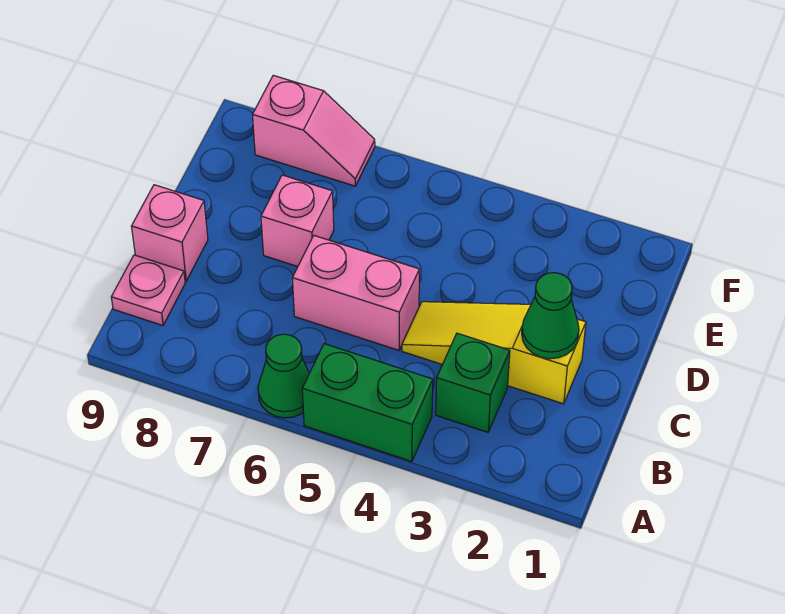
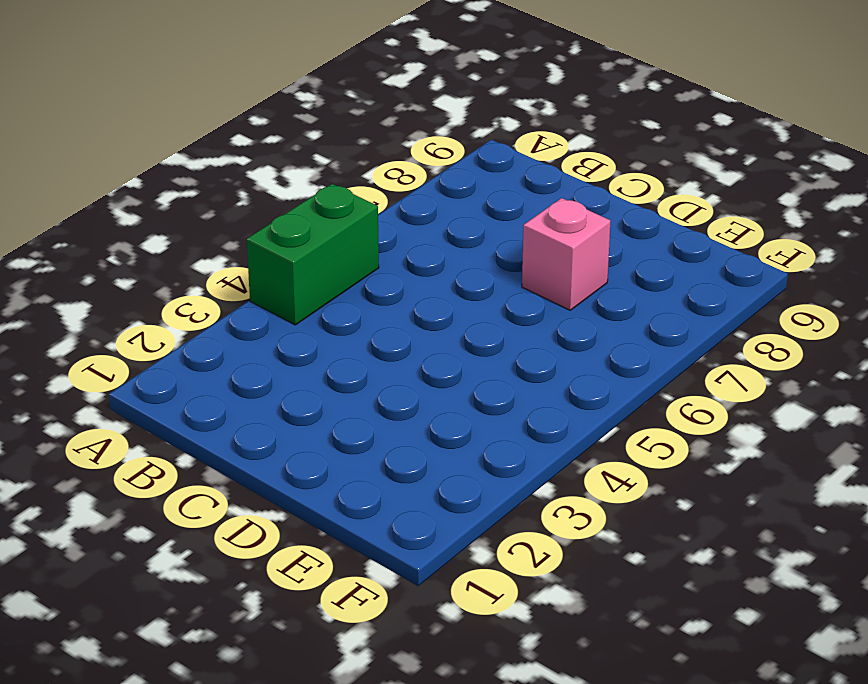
none -> green 1x1 cone [258,334,309,418]
none -> green 1x1 brick [436,333,510,432]

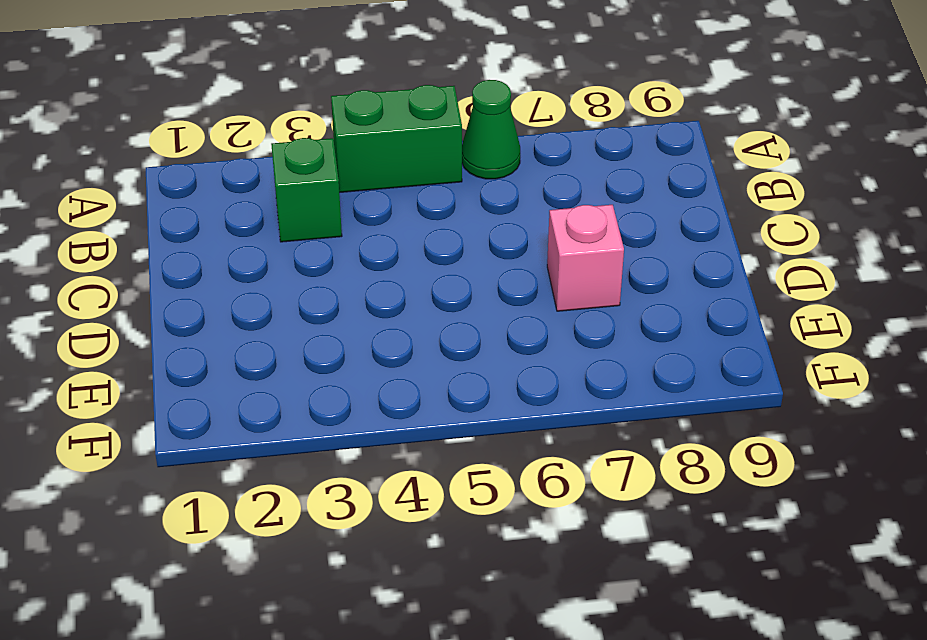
none -> pink 1x1 plate [111,255,185,326]
none -> yellow 1x3 slope [402,302,586,404]

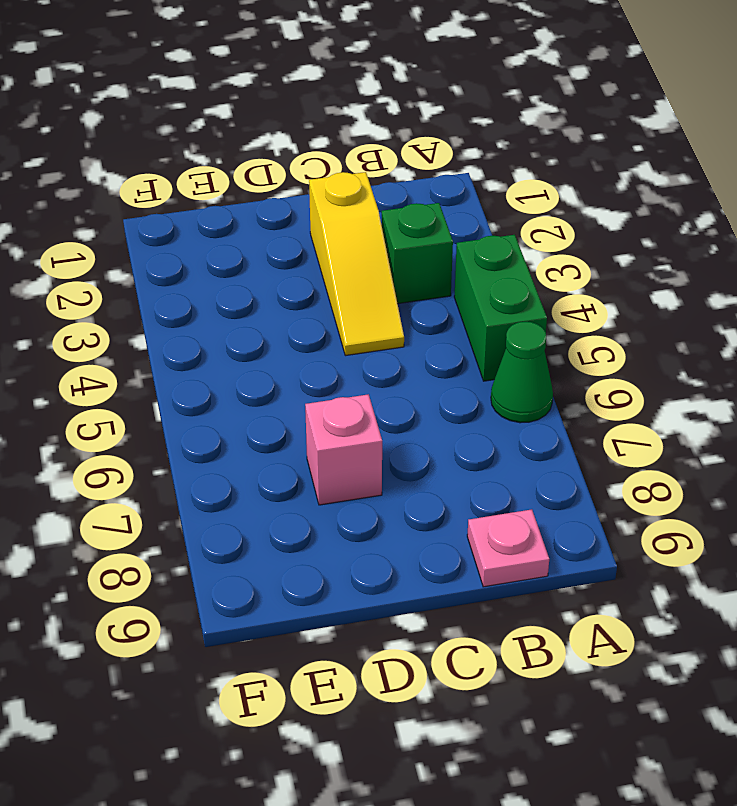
none -> pink 1x2 brick [292,236,419,350]
none -> pink 1x1 brick [131,185,208,281]

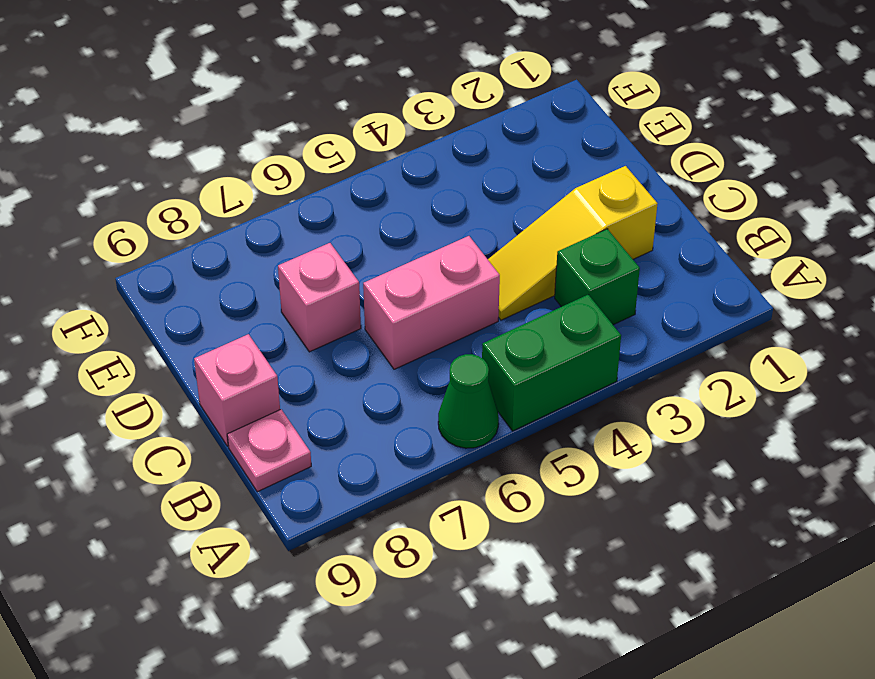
none -> pink 1x2 slope [253,75,375,186]
none -> green 1x1 cone [522,273,579,359]

